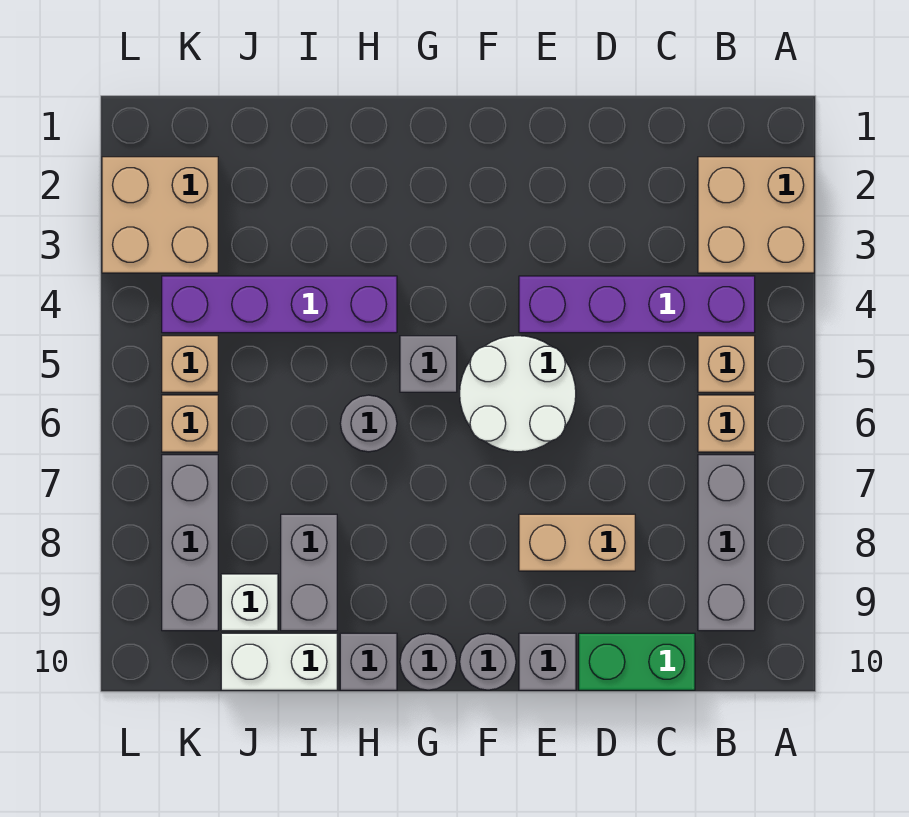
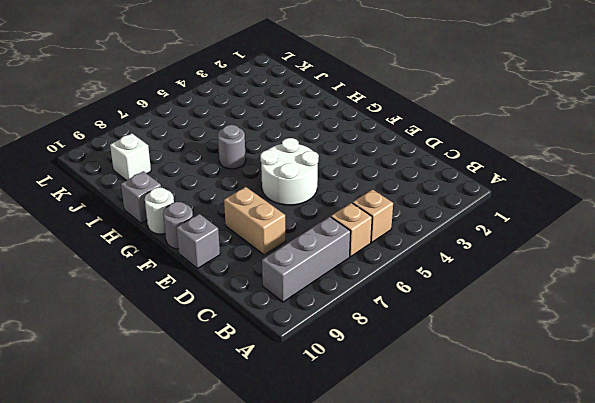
white 1x1 round brick [145,187,174,234] -> grey 1x1 round brick [400,634,457,690]
none -> tan 2x2 brick [698,157,814,273]
none -> purple 1x4 brick [519,276,755,333]
none -> green 1x2 brick [579,633,695,690]

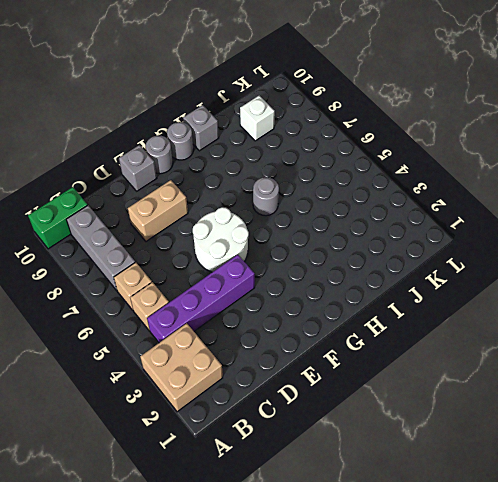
green 1x2 brick [28,187,88,249] -> green 1x2 brick moved to [579,633,695,690]
none -> grey 1x1 brick [400,336,457,392]
none -> purple 1x4 brick [162,276,397,333]
none -> grey 1x2 brick [281,514,337,631]

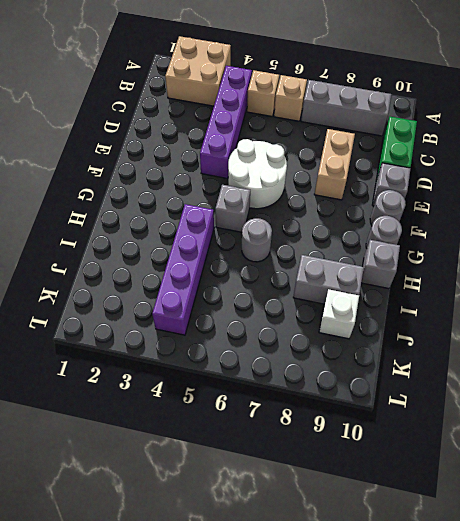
none -> white 1x2 brick [221,633,337,690]
none -> tan 2x2 brick [102,157,218,273]
none -> tan 1x1 brick [162,336,218,392]

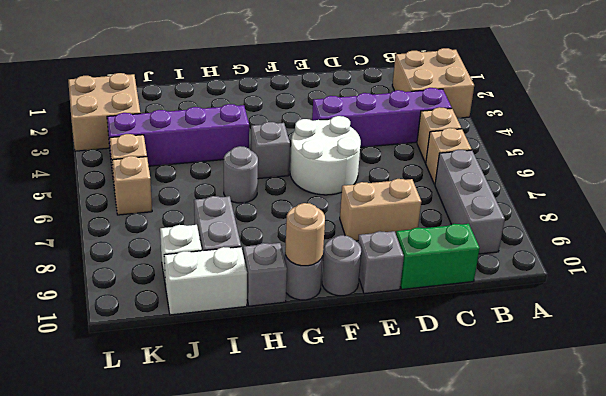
tan 1x1 round brick [285,203,325,266] -> none
none -> grey 1x3 brick [162,455,218,631]

